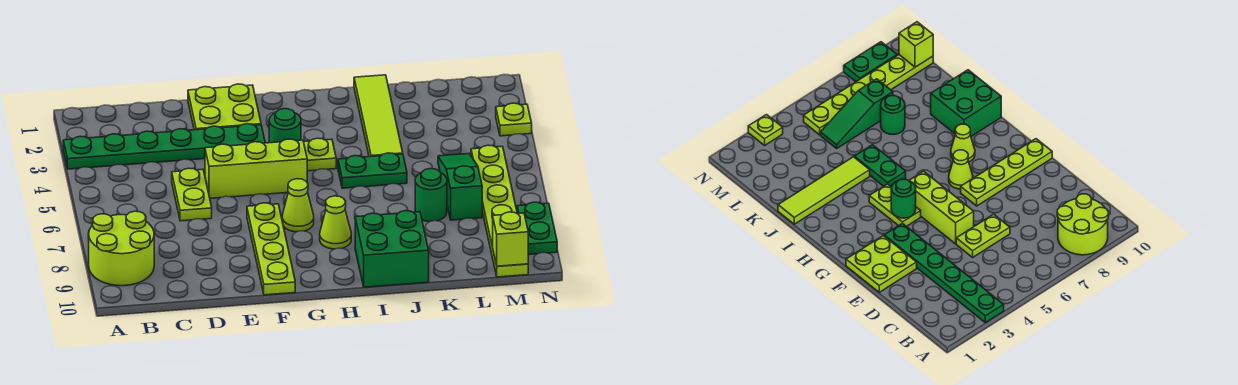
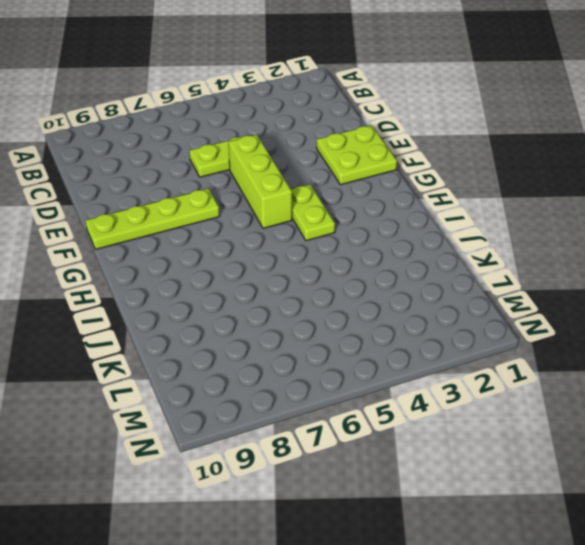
none -> green 1x6 plate [63,124,265,169]
none -> lime 2x2 round brick [88,211,154,286]
none -> lime 1x1 cone [282,179,314,232]

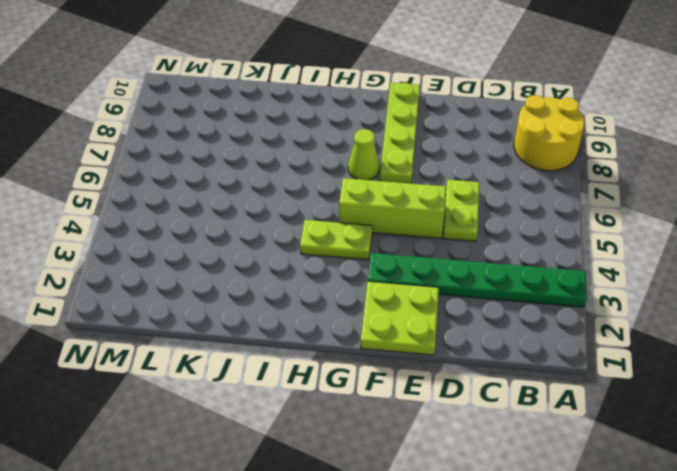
yellow 2x2 round brick [514,95,584,171] -> lime 2x2 round brick [88,211,154,286]
none -> lime 1x1 cone [320,196,351,249]
none -> green 1x2 plate [338,153,407,188]
none -> green 2x2 brick [355,211,429,287]

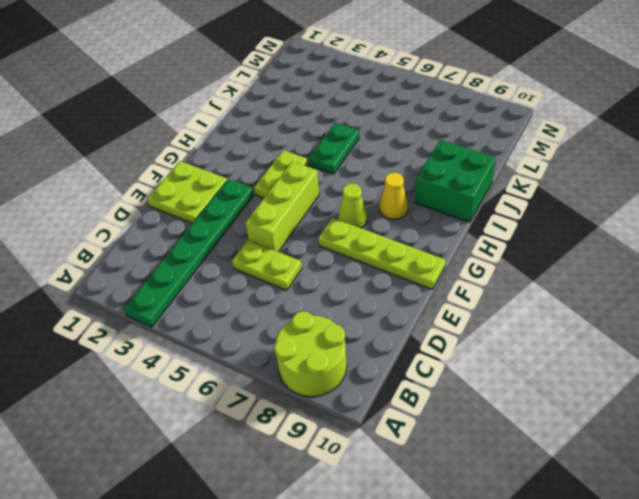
yellow 1x1 cone [380,173,408,219] -> lime 1x1 cone [320,196,351,249]
none -> lime 1x4 tile [354,75,403,157]
none -> green 1x1 round brick [415,169,447,222]
none -> green 1x3 slope [438,154,482,220]

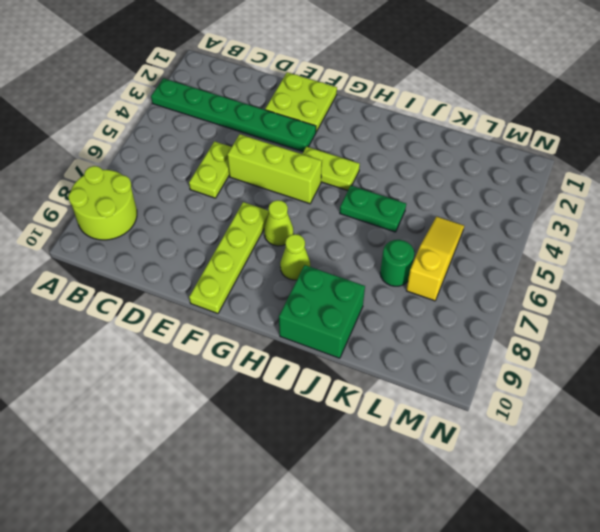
yellow 1x3 slope [406,217,464,301] -> green 1x3 slope [438,154,482,220]
none -> lime 1x4 tile [354,75,403,157]
none -> lime 1x6 plate [471,145,528,277]
none -> lime 1x1 plate [496,103,532,136]

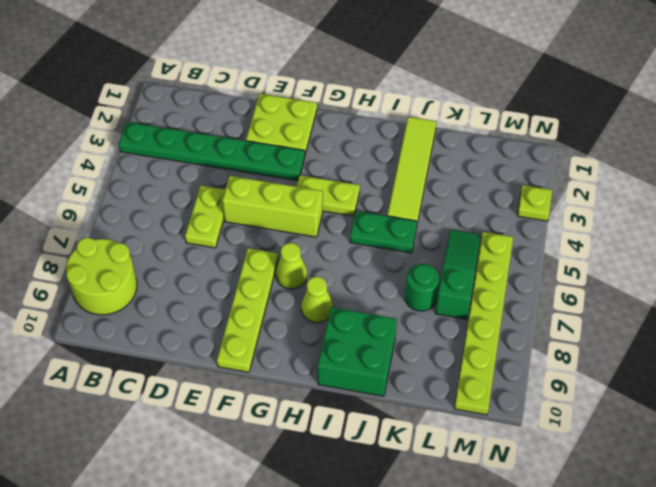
none -> green 1x2 plate [517,202,557,255]
none -> green 1x1 round brick [269,109,301,143]
none -> lime 1x1 brick [493,212,528,266]

